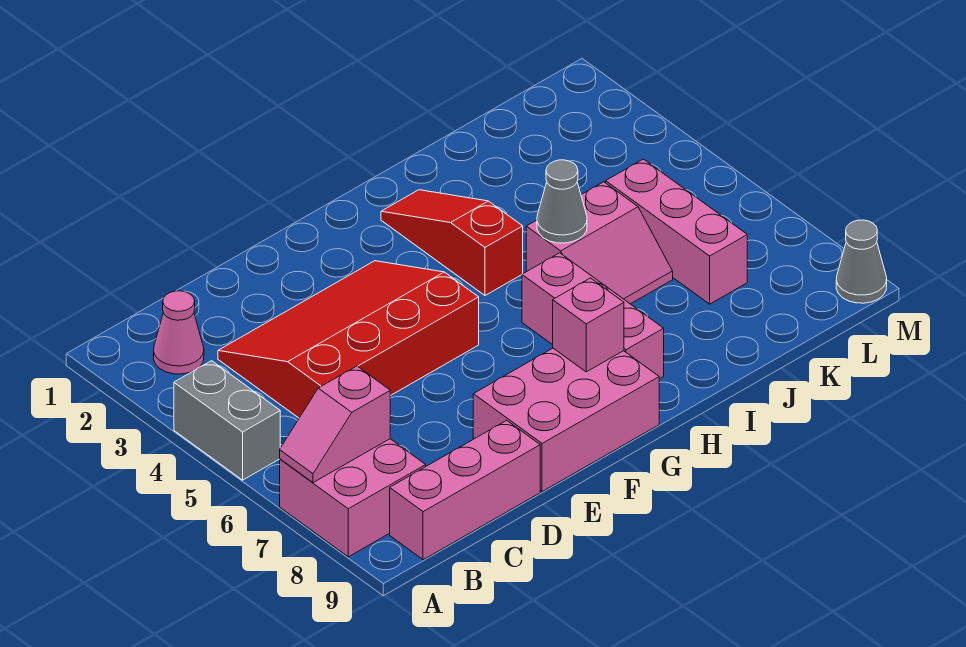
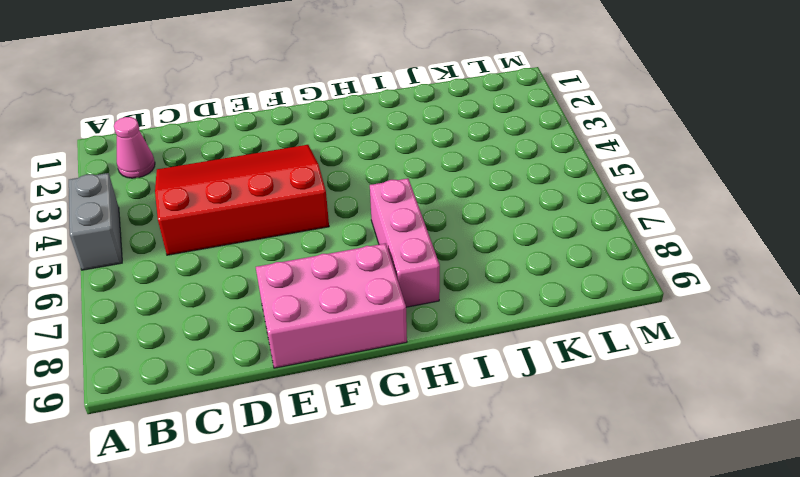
none -> pink 2x2 brick [280,439,426,557]
none -> pink 1x3 brick [390,420,540,560]
none -> red 1x3 slope [381,190,523,295]

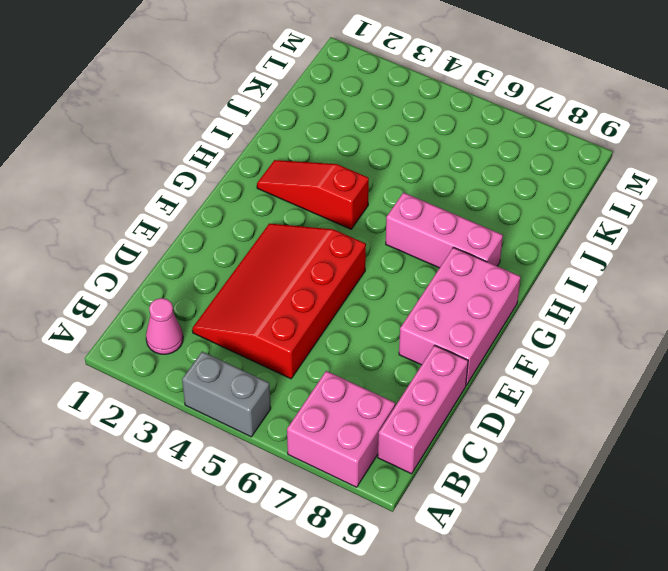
none -> pink 2x2 slope [526,182,673,304]
none -> pink 1x3 brick [606,159,747,304]
none -> grey 1x1 cone [836,220,887,303]

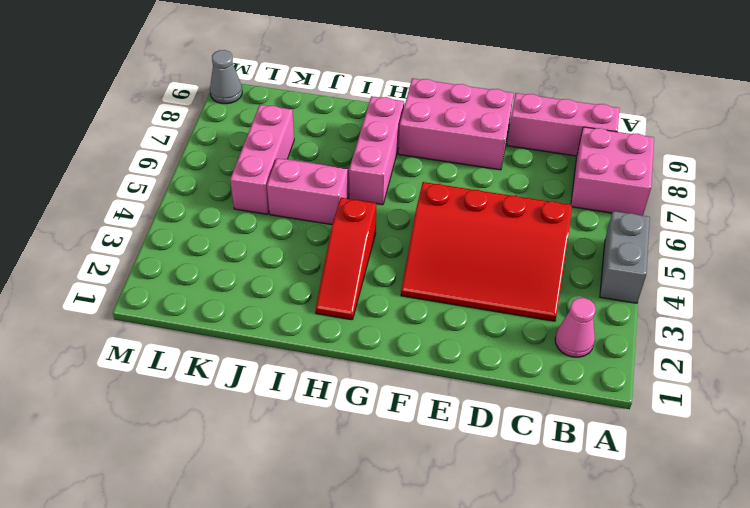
none -> pink 1x2 slope [280,366,390,483]
none -> pink 1x1 brick [553,278,624,372]
none -> grey 1x1 cone [537,160,587,243]

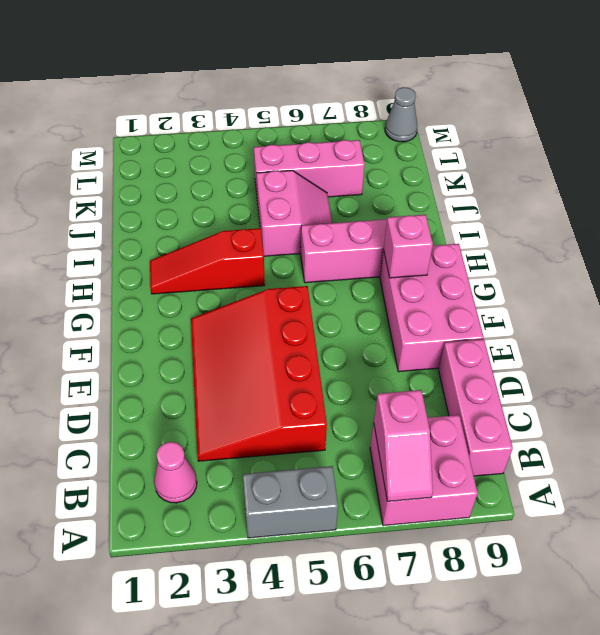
none -> grey 1x1 cone [537,160,587,243]

